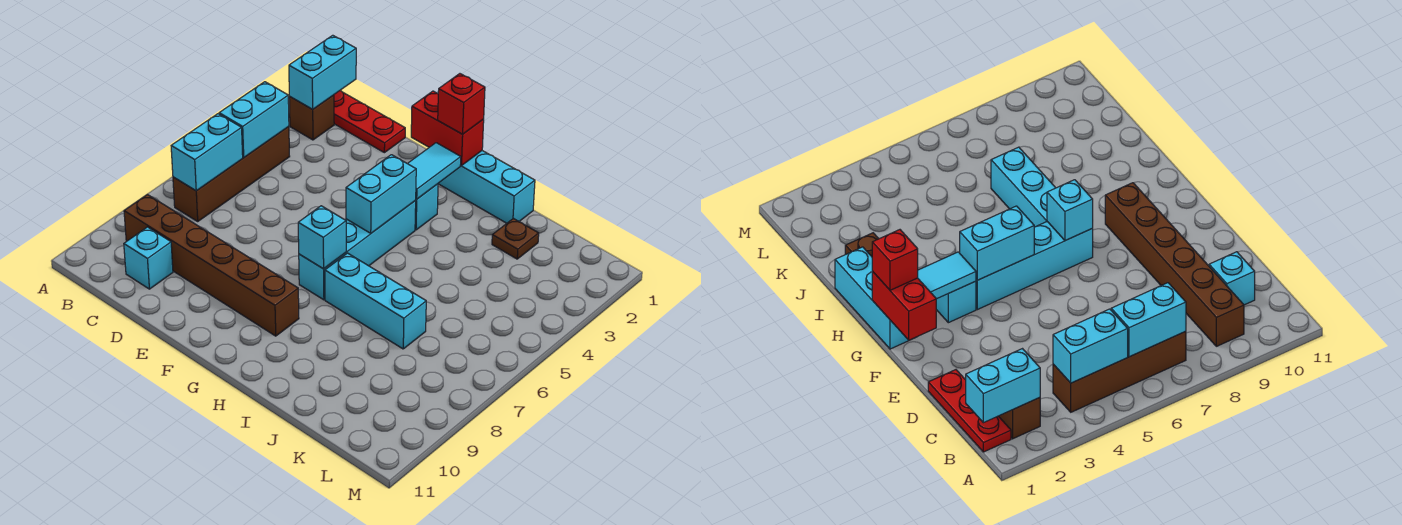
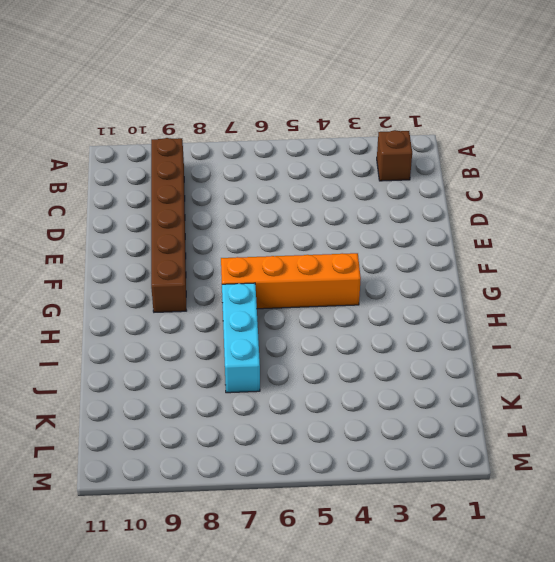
orange 1x4 brick [221,253,361,309] -> cyan 1x4 brick [299,201,416,300]
none -> red 1x3 plate [334,91,405,153]
none -> brown 1x4 brick [173,127,290,221]
none -> cyan 1x1 brick [124,227,173,289]

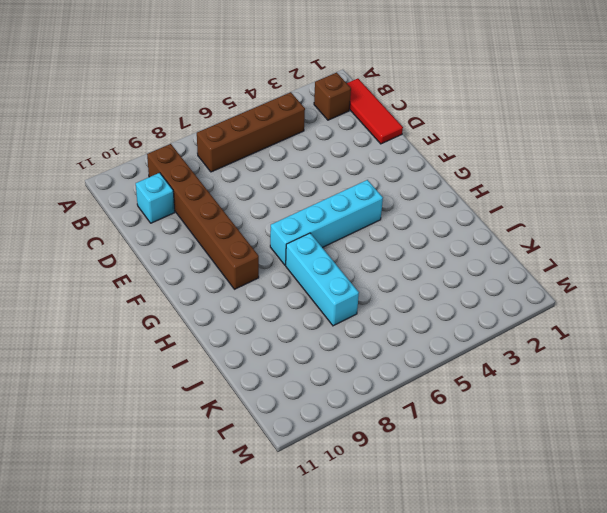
red 1x3 tile [347,79,403,144] -> red 1x3 plate [334,91,405,153]
none -> cyan 1x3 brick [438,151,535,223]
none -> cyan 1x1 brick [415,184,438,230]
none -> brown 1x1 plate [492,218,539,259]

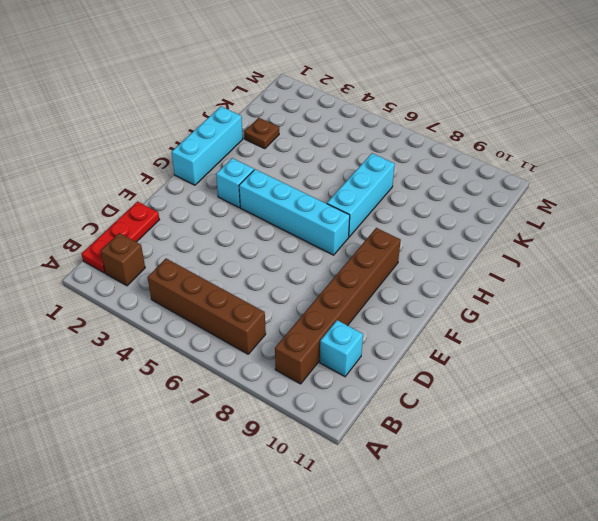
none -> cyan 1x2 brick [289,35,356,109]
none -> cyan 1x2 brick [219,82,289,157]
none -> cyan 1x2 brick [171,114,243,191]

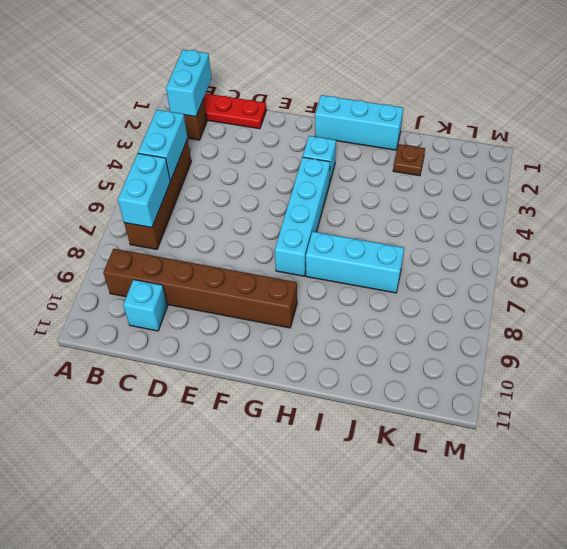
none -> red 1x2 brick [411,91,484,166]
none -> cyan 1x2 tile [408,143,461,199]
none -> cyan 1x2 brick [346,155,416,233]

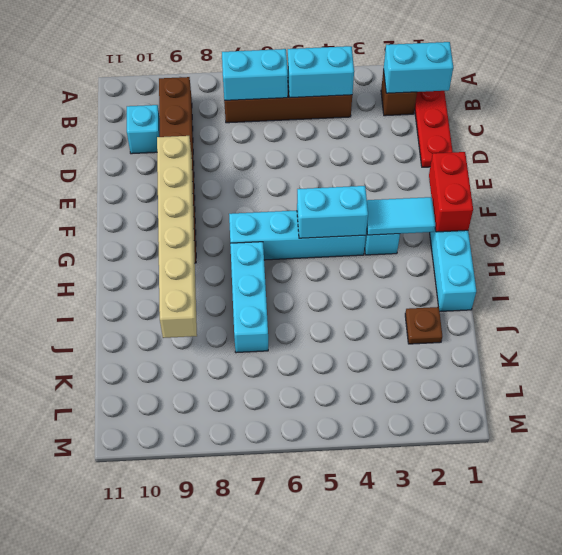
tan 1x6 brick [157,136,197,338] -> none
none -> cyan 1x1 brick [298,206,346,269]
none -> red 1x1 brick [438,74,485,134]

